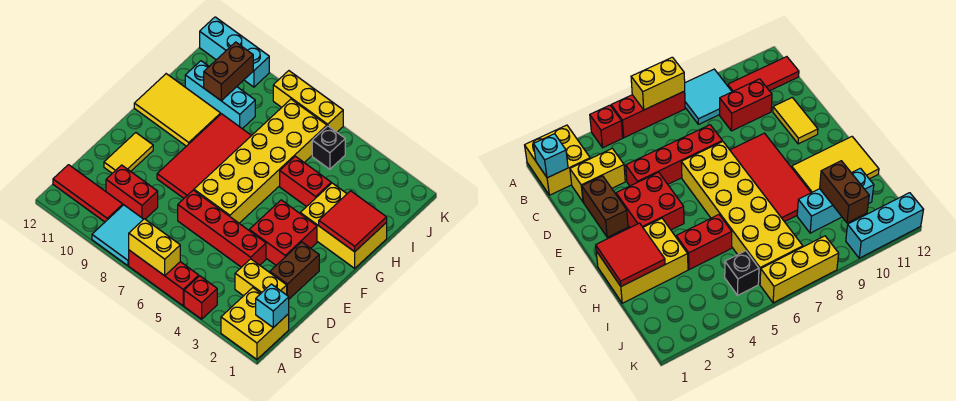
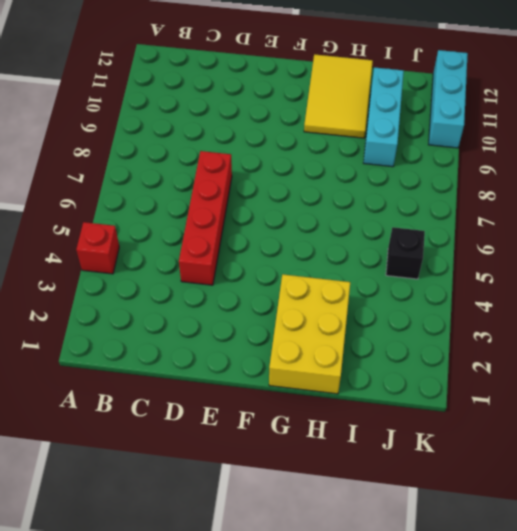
none -> yellow 2x2 brick [221,288,289,359]
none -> red 1x3 brick [129,250,199,306]
none -> cyan 2x2 tile [92,205,143,266]

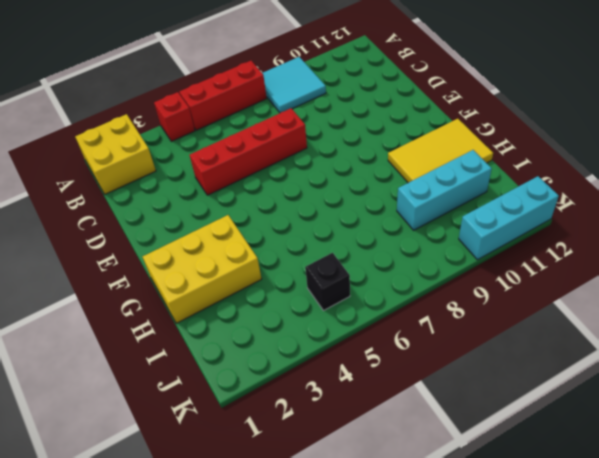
none -> red 1x3 tile [53,165,123,222]
none -> yellow 1x2 brick [235,259,287,296]
none -> red 1x2 brick [106,165,158,219]

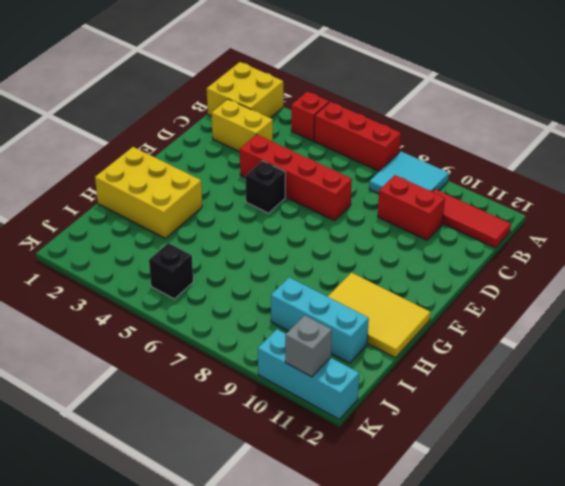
black 1x1 brick [245,161,285,213] -> none
grey 1x1 brick [285,315,332,377] -> none
none -> brown 1x2 brick [270,242,319,299]
none -> yellow 1x2 tile [104,133,153,173]
none -> red 2x2 brick [249,200,317,265]

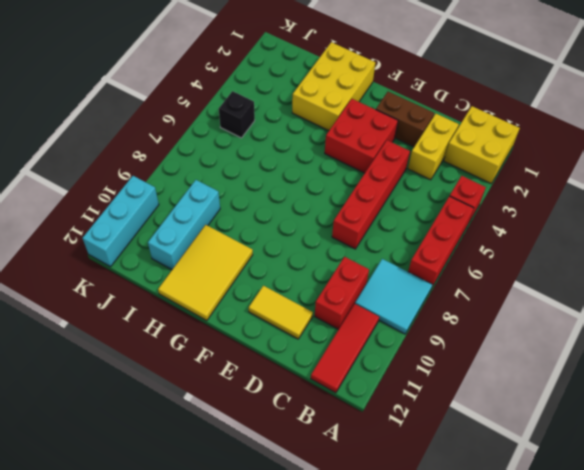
none -> yellow 2x6 brick [194,99,327,223]
none -> red 2x4 tile [157,114,252,198]
none -> red 1x2 brick [280,156,331,207]

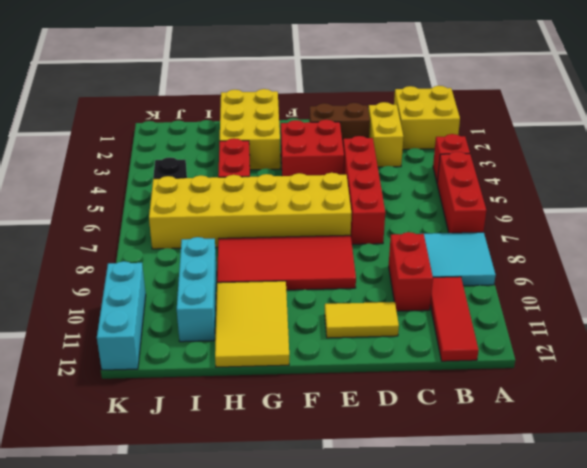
none -> yellow 1x3 brick [273,71,343,132]
none -> yellow 1x2 brick [129,219,180,276]
none -> cyan 1x1 brick [256,284,289,328]

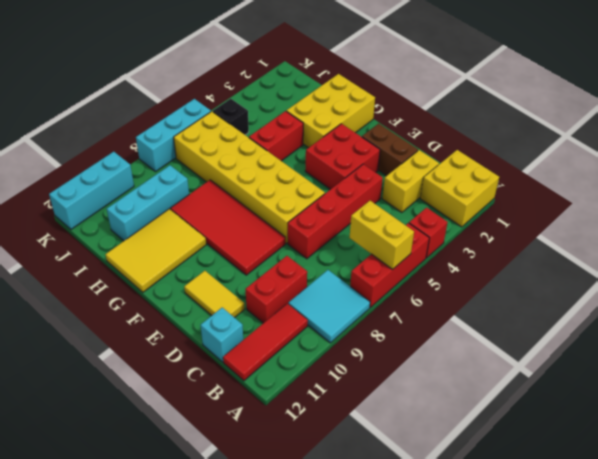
yellow 1x2 brick [349,201,414,270] -> yellow 1x2 brick turned to [129,219,180,276]
cyan 1x1 brick [201,308,243,362] -> cyan 1x1 brick moved to [256,284,289,328]
cyan 1x3 brick [136,99,211,172] -> yellow 1x3 brick [273,71,343,132]
none -> red 2x2 tile [319,191,387,252]
none -> brown 1x2 brick [204,42,253,101]

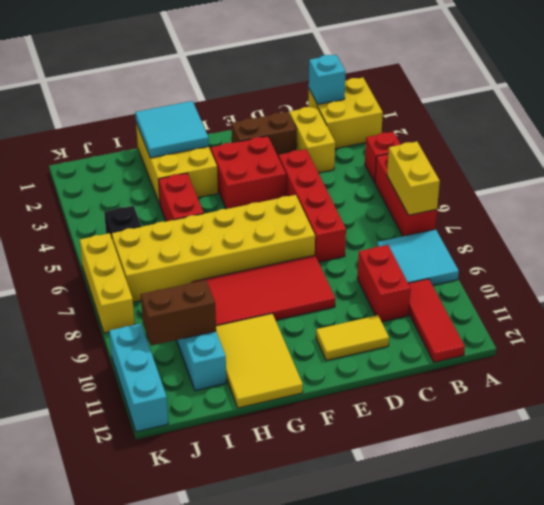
cyan 2x2 tile [135,101,209,158] -> red 2x2 tile [319,191,387,252]

